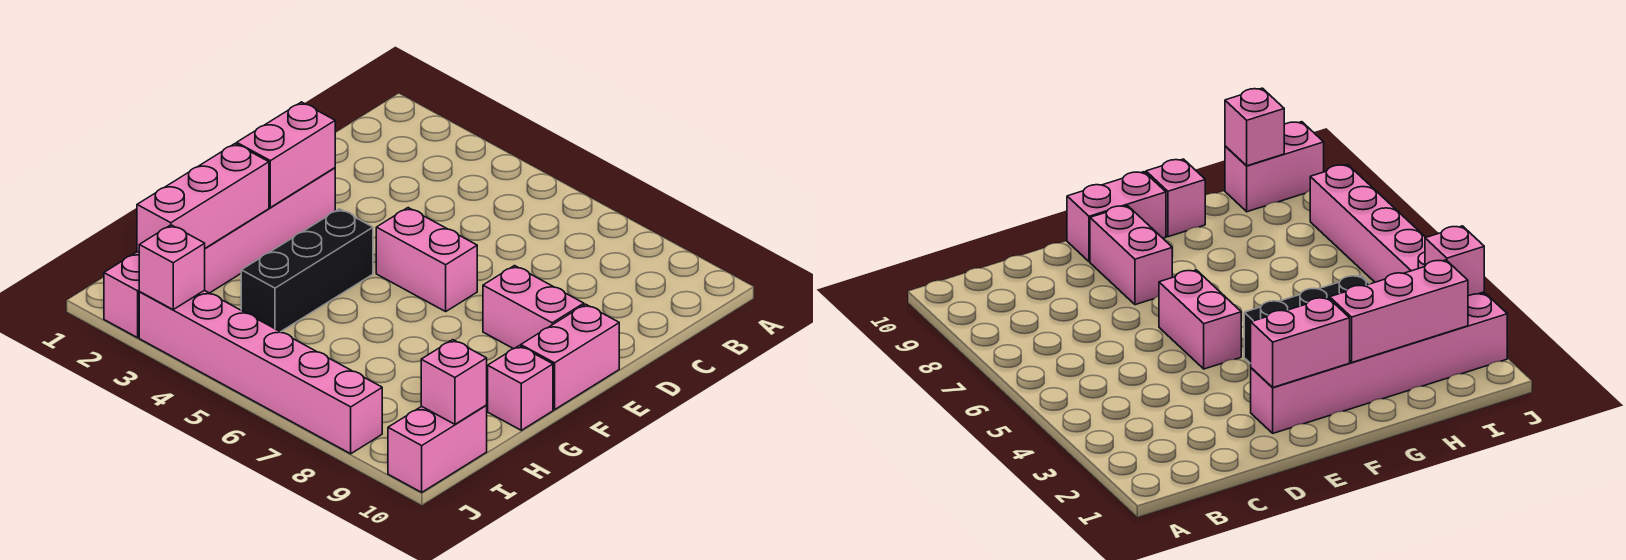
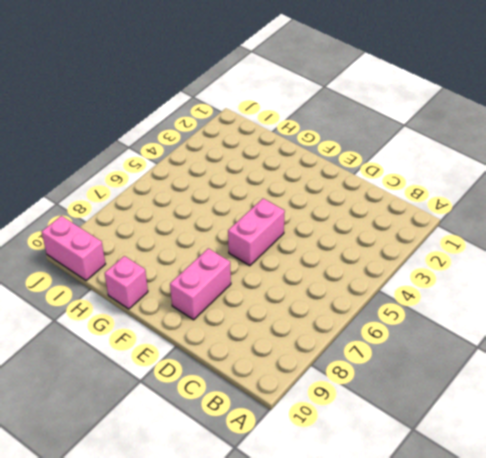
none -> pink 1x6 brick [104,168,335,338]
none -> pink 1x2 brick [521,304,619,410]
none -> black 1x3 brick [241,209,373,332]

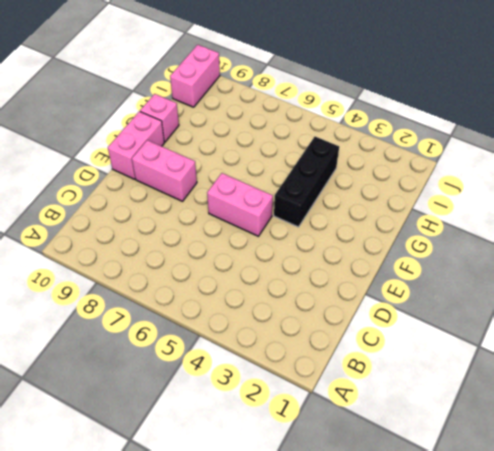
none -> pink 1x6 brick [104,168,335,338]
none -> pink 1x6 brick [139,290,382,454]
none -> pink 1x2 brick [237,102,335,207]

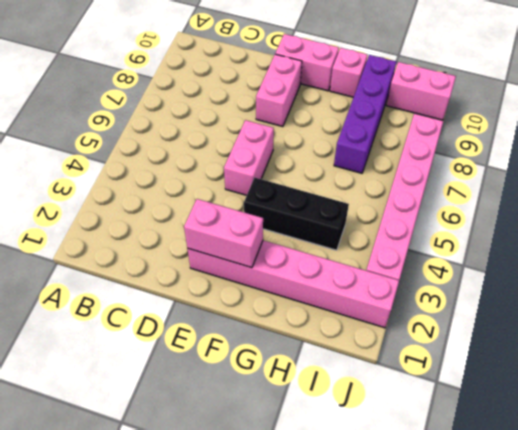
purple 1x4 brick [334,55,396,173] -> none
none -> pink 1x3 brick [137,144,269,252]
none -> pink 1x1 brick [421,340,487,424]
none -> pink 1x1 brick [139,225,205,309]

